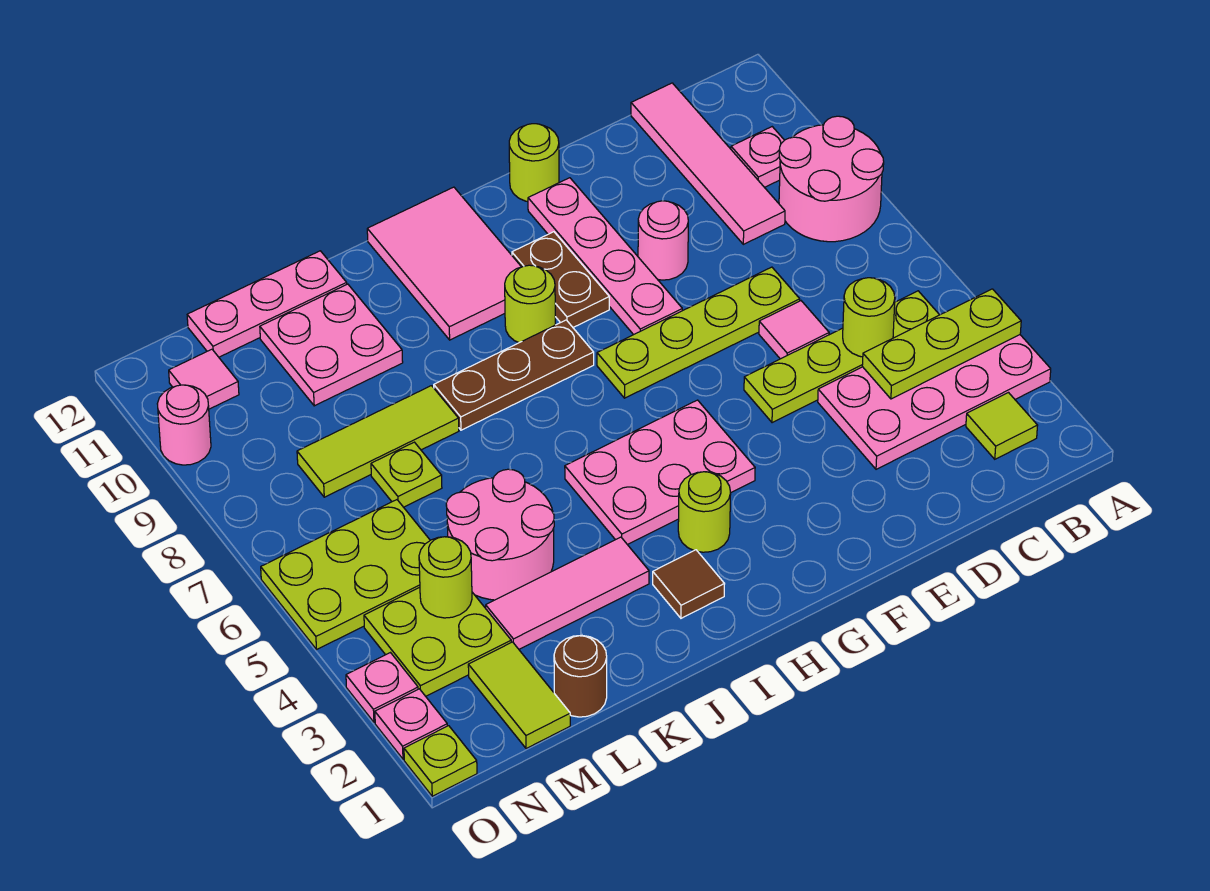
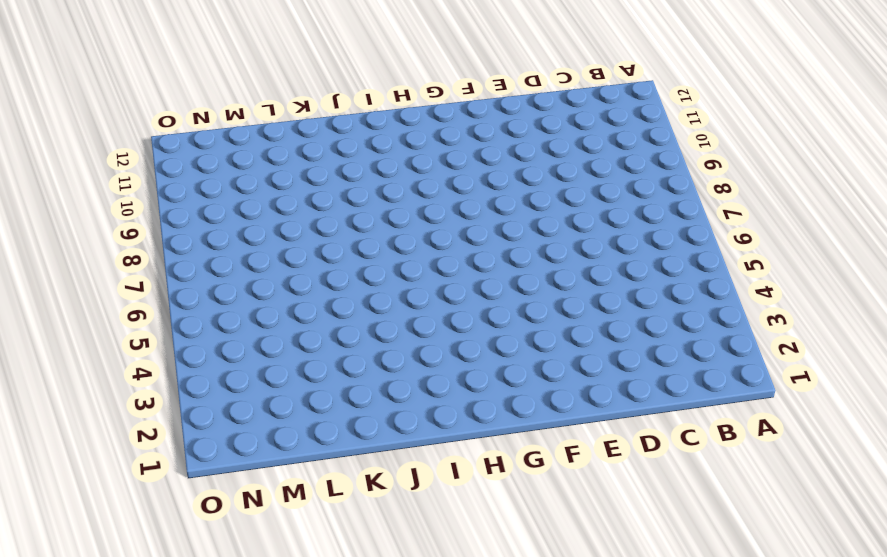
none -> pink 2x4 plate [818,335,1051,469]
none -> pink 2x2 round brick [779,116,884,242]
none -> lime 1x1 tile [966,393,1038,459]
none -> lime 1x4 plate [744,291,939,423]

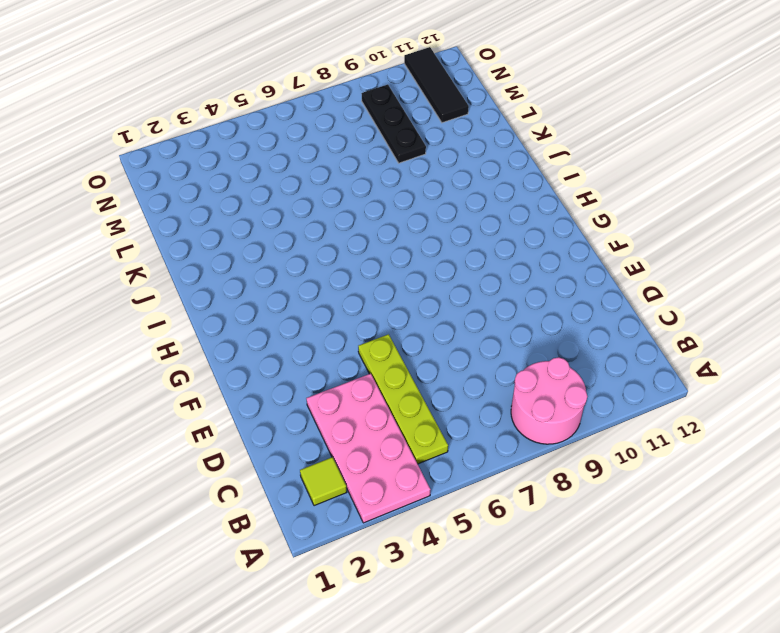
black 1x3 plate [362,85,426,163] -> none
black 1x3 tile [404,47,469,123] -> pink 1x1 tile [169,349,239,409]
none -> pink 1x1 plate [731,127,784,187]
none -> pink 1x4 tile [631,83,785,244]
none -> pink 1x1 tile [759,301,829,359]
none -> lime 1x4 plate [597,267,800,398]

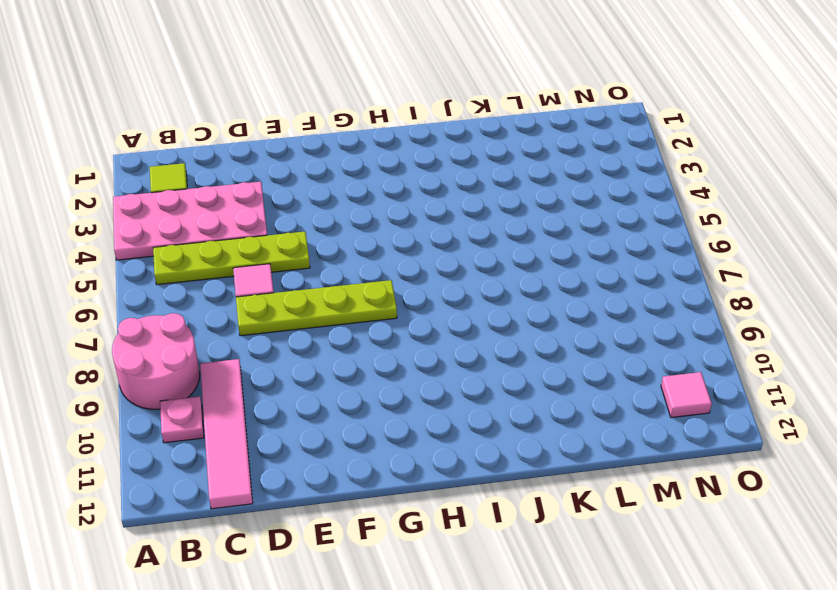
none -> pink 1x1 round brick [638,201,688,280]
none -> pink 1x4 plate [528,178,682,335]
none -> lime 1x1 round brick [509,124,559,202]
none -> pink 2x3 plate [565,400,755,545]

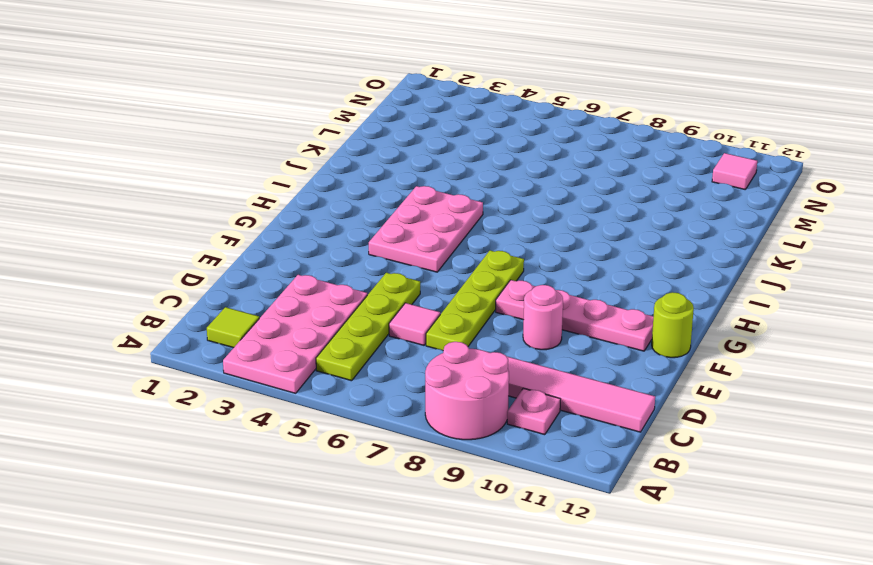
none -> brown 1x2 plate [512,232,609,327]
none -> lime 1x1 round brick [678,472,731,552]
none -> brown 1x3 plate [434,320,594,430]
none -> lime 1x1 round brick [505,265,555,343]

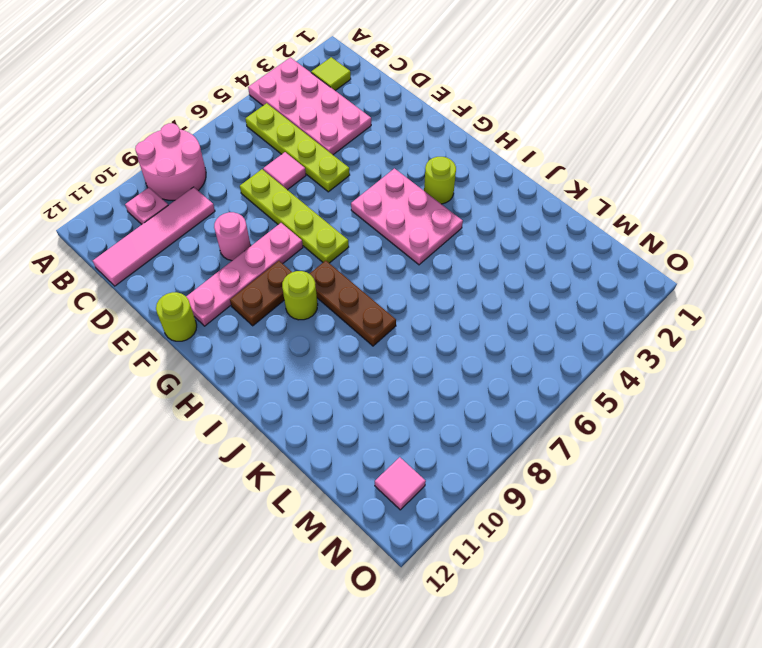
none -> pink 2x3 tile [367,187,521,340]
none -> brown 1x1 tile [653,550,724,618]
none -> pink 1x3 tile [486,537,649,649]
none -> pink 2x2 round brick [446,469,554,600]

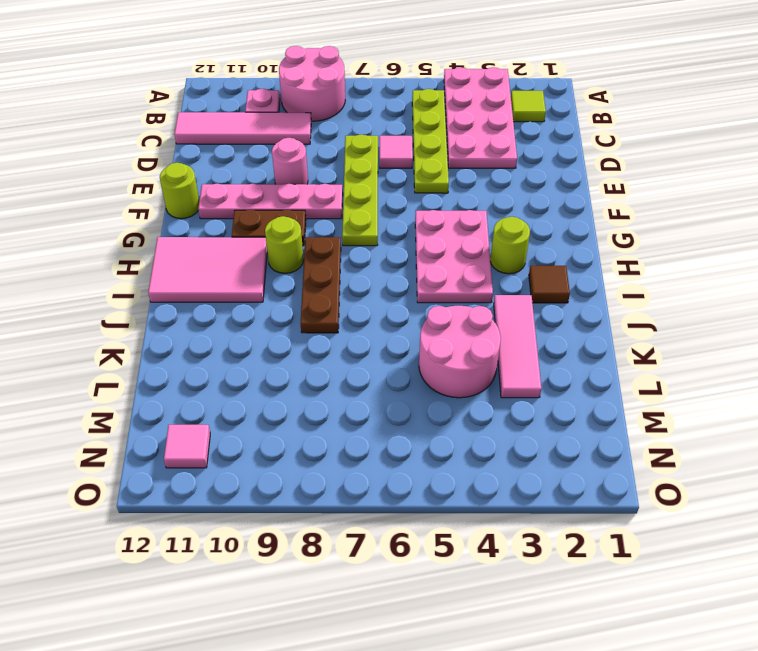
none -> lime 1x3 tile [297,386,459,497]
none -> pink 2x2 plate [260,284,403,406]
none -> pink 1x3 plate [187,251,347,357]
none -> brown 1x1 round brick [554,635,607,717]

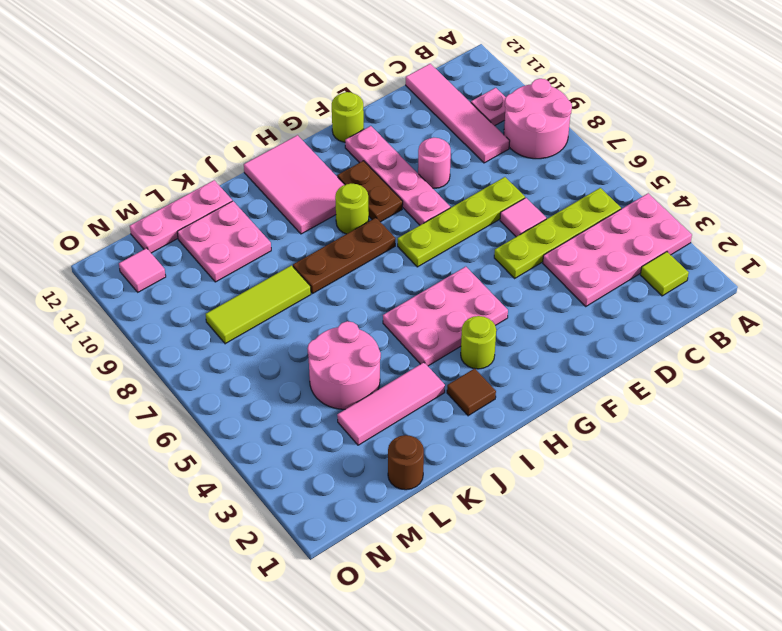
none -> lime 1x1 plate [371,442,442,507]
none -> lime 1x2 tile [468,642,570,749]
none -> lime 2x2 plate [364,587,511,696]
none -> lime 2x3 plate [261,500,430,649]

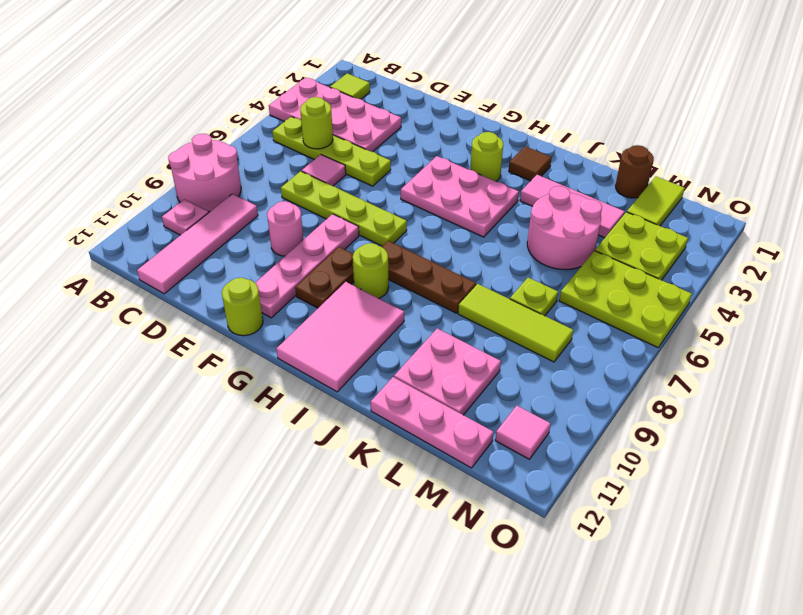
none -> lime 1x1 plate [404,726,477,796]
none -> pink 1x1 plate [375,689,447,759]
none -> pink 1x1 plate [346,653,418,722]
none -> pink 1x1 round brick [157,385,211,465]

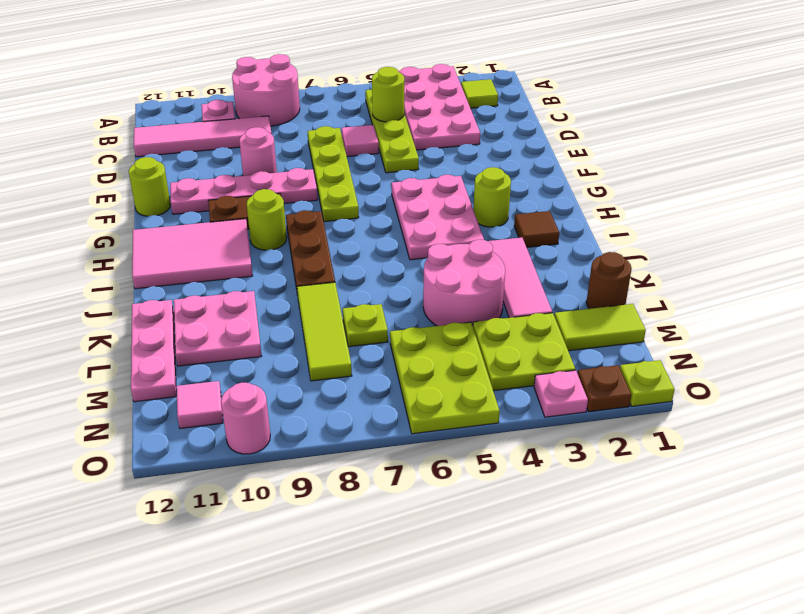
brown 1x1 plate [578,365,631,412] -> pink 1x1 plate [375,689,447,759]
none -> lime 1x3 plate [862,289,1021,399]
none -> lime 1x1 round brick [419,537,472,618]

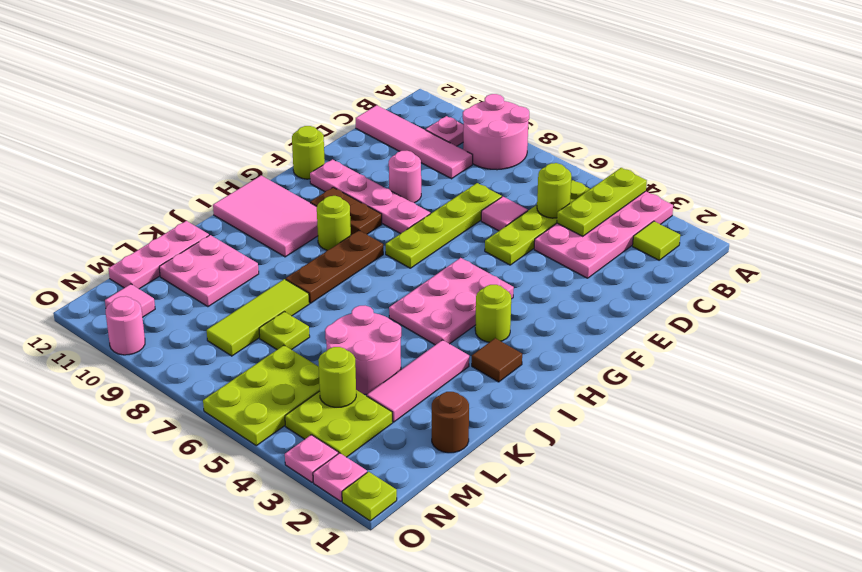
none -> lime 1x2 tile [468,642,570,749]

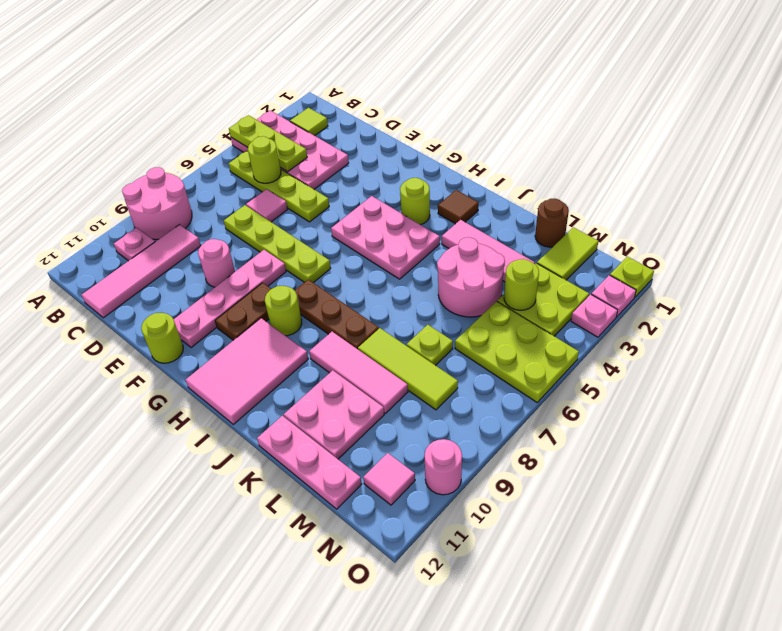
pink 1x3 tile [309,332,408,413] -> none

